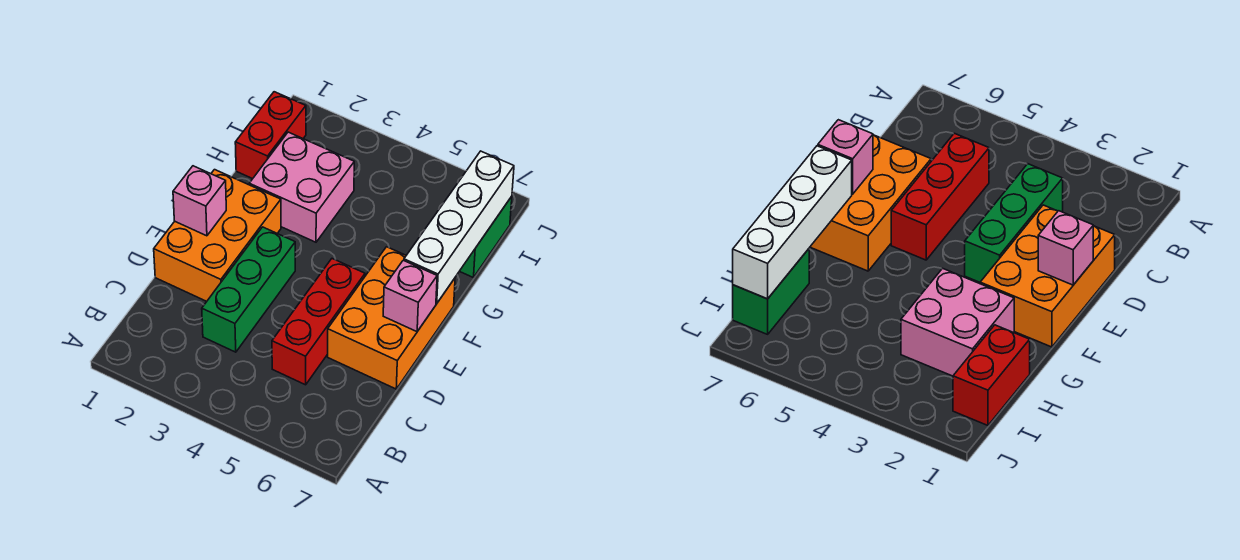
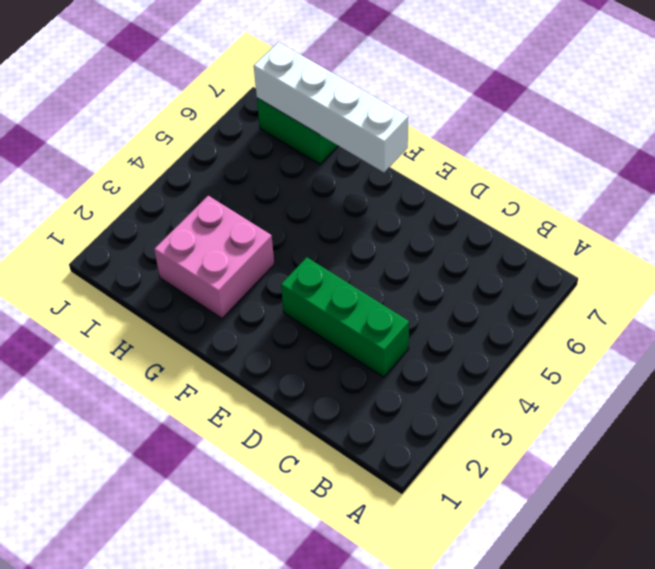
none -> red 1x3 brick [272,259,365,385]
none -> orange 2x3 brick [154,170,281,301]

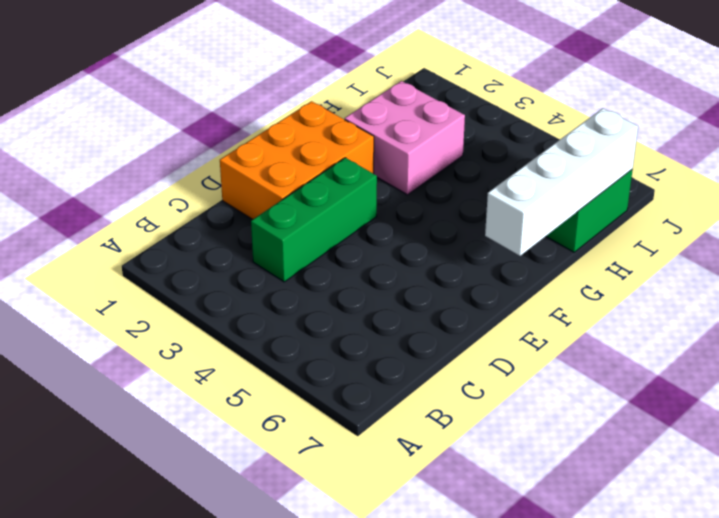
none -> red 1x3 brick [272,259,365,385]
none -> orange 2x3 brick [328,247,455,389]

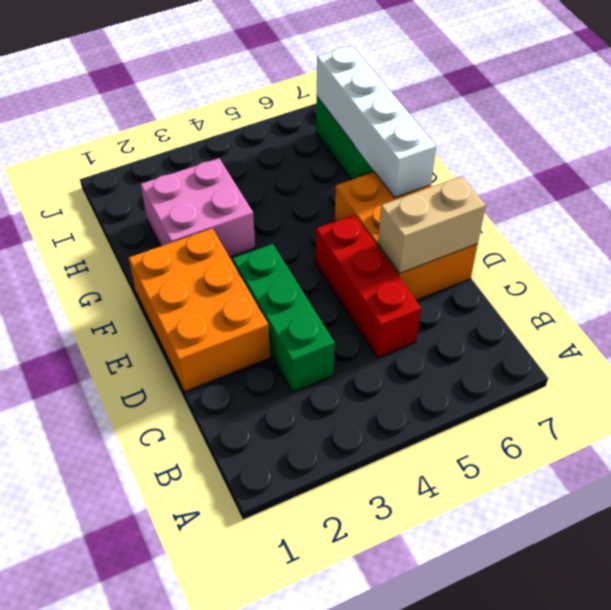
tan 1x2 brick [378,176,486,273] -> none
none -> red 1x2 brick [235,92,306,179]
none -> pink 1x1 brick [173,166,226,236]

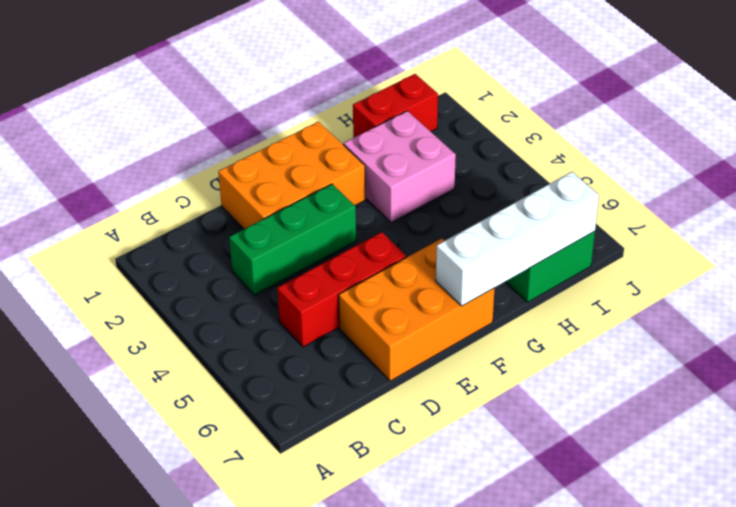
none -> pink 1x1 brick [173,166,226,236]
none -> pink 1x1 brick [383,260,437,332]

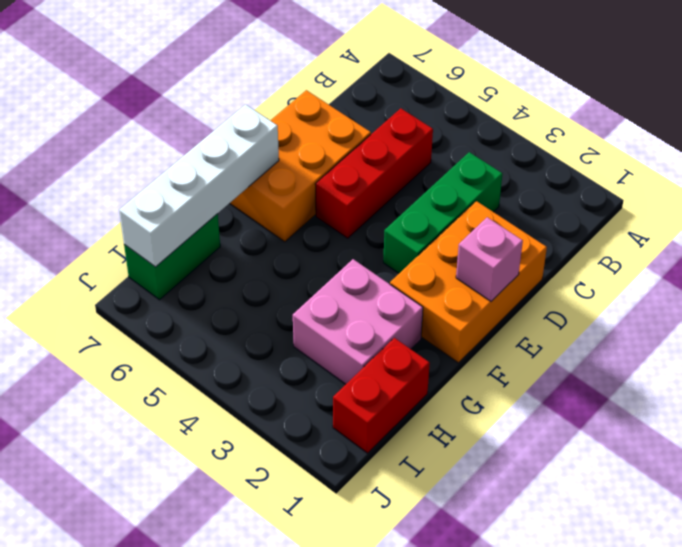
none -> pink 1x1 brick [383,260,437,332]

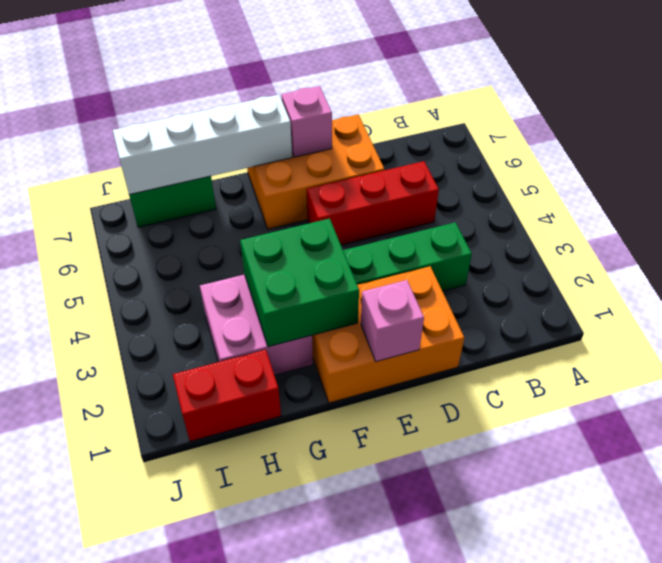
green 2x2 brick [240,219,359,347] -> none

